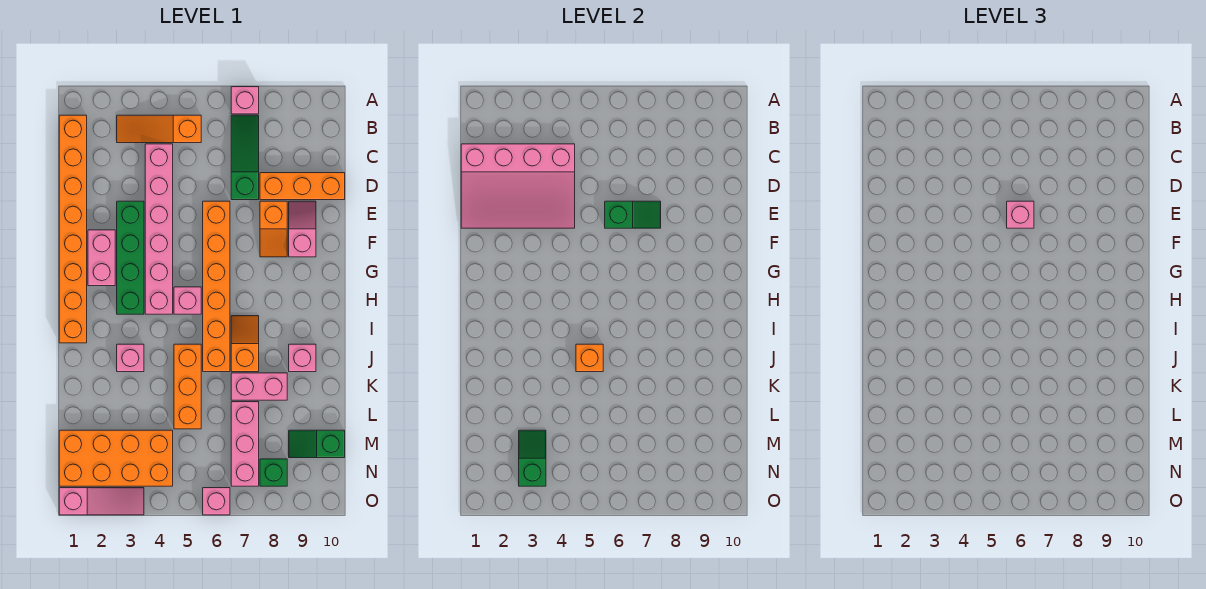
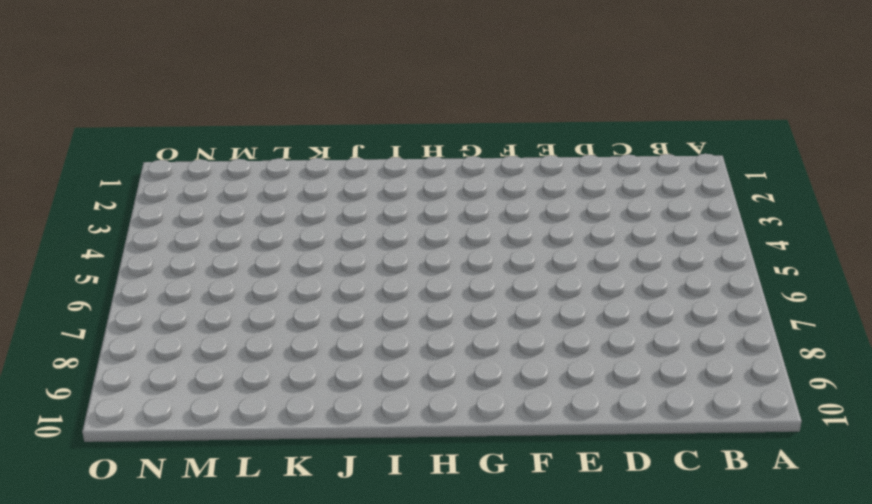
none -> pink 1x1 brick [231,87,259,114]
none -> orange 1x8 brick [59,115,87,343]
none -> orange 1x3 slope [117,115,201,143]

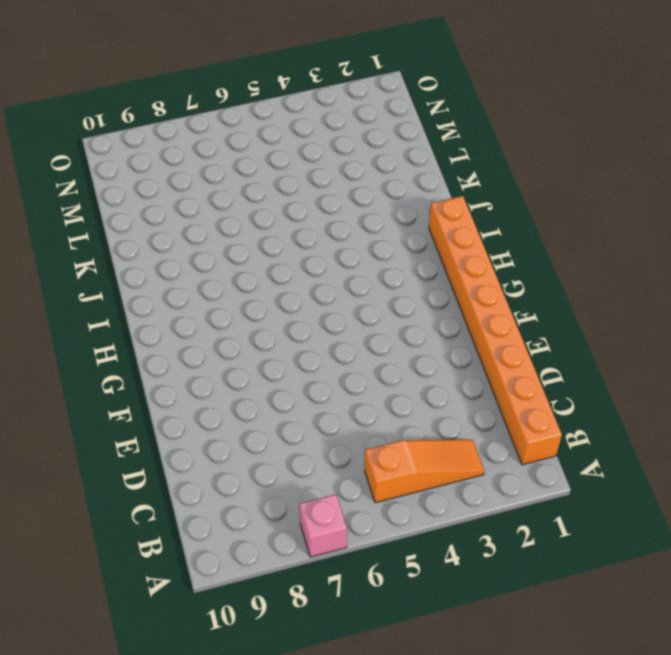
none -> green 1x3 slope [231,115,259,200]
none -> pink 1x6 brick [145,144,173,314]
none -> orange 1x3 brick [260,173,345,200]

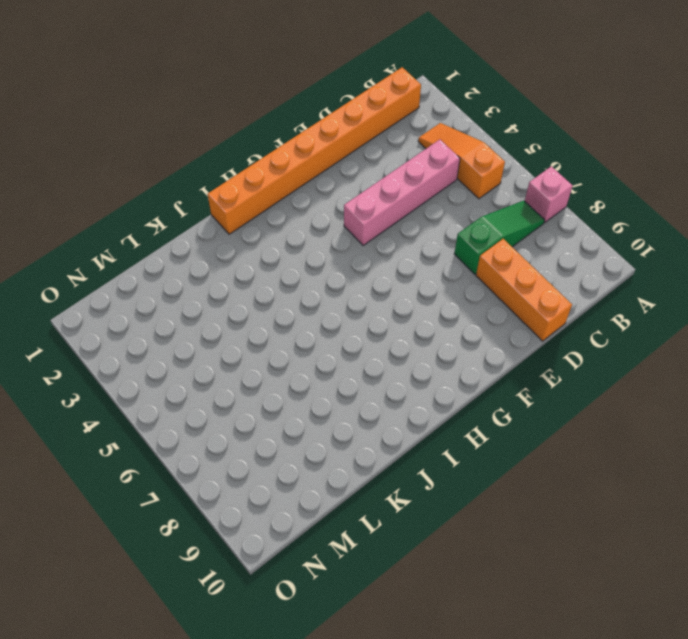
pink 1x4 brick [344,140,460,245] -> pink 1x6 brick [145,144,173,314]
none -> green 1x4 brick [117,201,144,314]
none -> orange 1x6 brick [203,201,230,372]
none -> orange 1x2 slope [260,201,287,257]

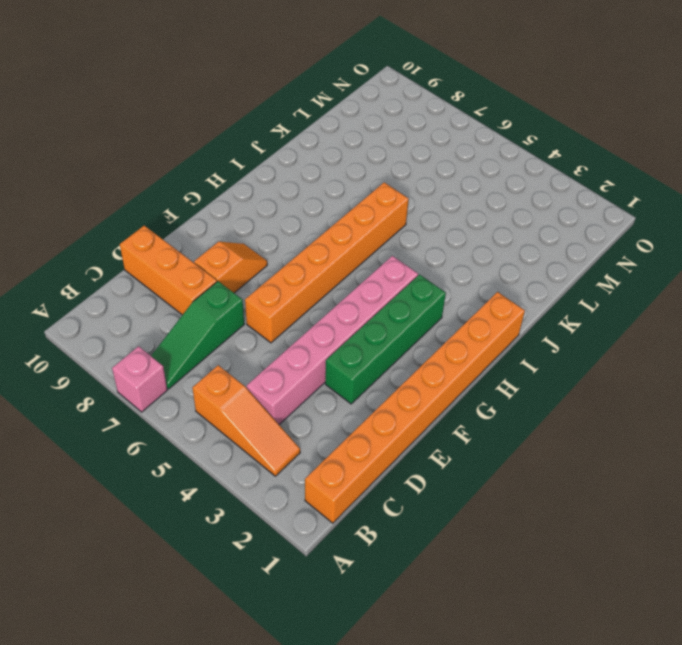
none -> pink 1x2 slope [289,201,316,257]
none -> pink 1x2 brick [88,230,115,286]
none -> pink 1x1 brick [174,287,201,314]

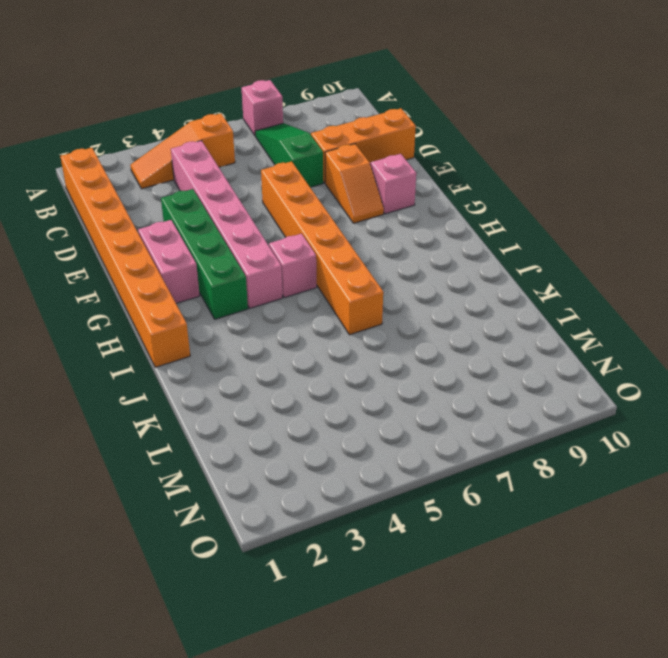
none -> orange 1x2 slope [231,316,259,372]
none -> pink 1x1 brick [117,344,144,372]
none -> orange 1x3 brick [174,344,201,429]

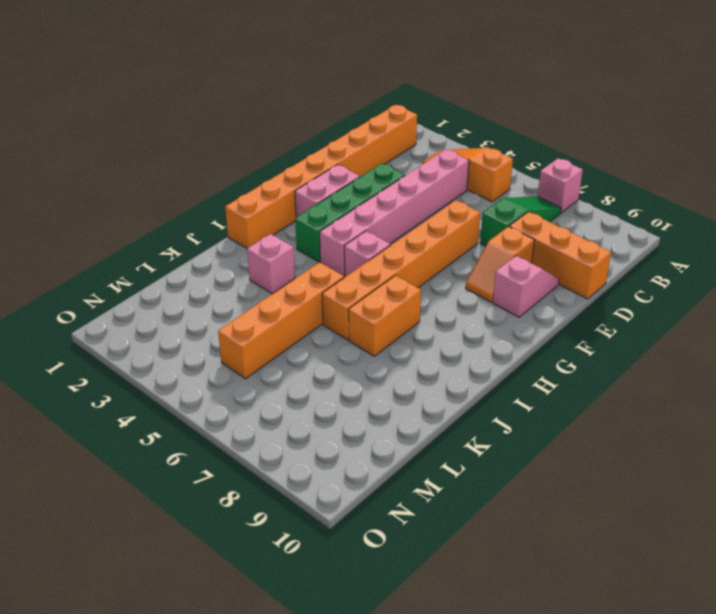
orange 1x2 brick [349,275,421,356] -> orange 1x2 slope [231,316,259,372]
orange 1x4 brick [218,262,344,379] -> orange 1x3 brick [174,344,201,429]
none -> pink 1x1 brick [289,344,316,372]
none -> pink 1x2 brick [231,373,287,400]
none -> pink 1x3 brick [231,402,259,486]

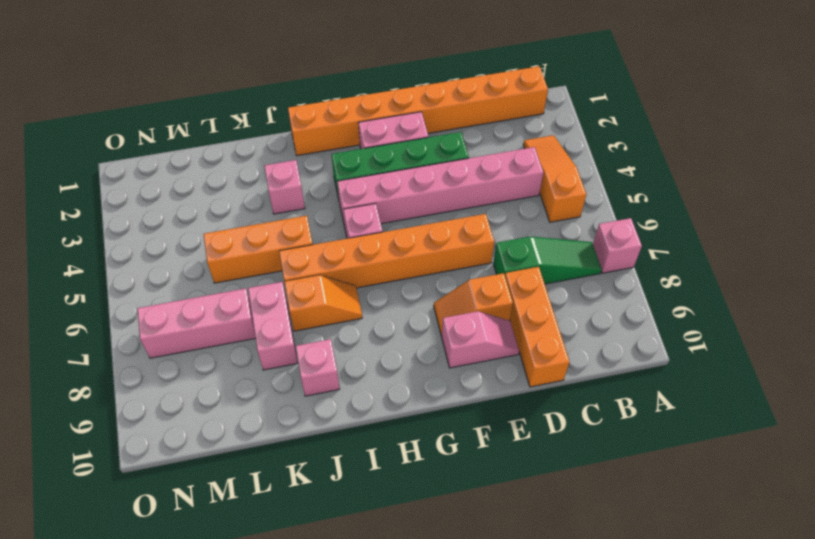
none -> orange 2x4 brick [59,430,173,486]
none -> green 1x2 slope [289,430,345,458]
none -> green 1x1 brick [260,459,287,486]

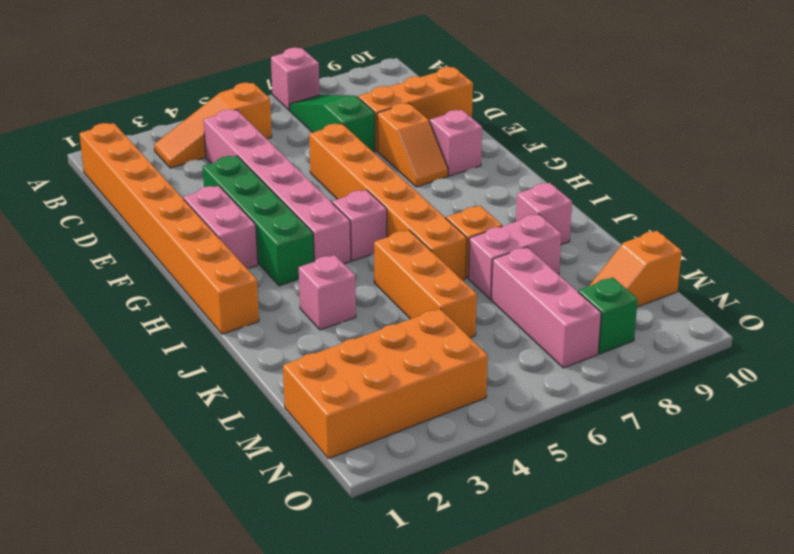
orange 1x2 slope [589,231,682,307] -> green 1x2 slope [289,430,345,458]
none -> pink 1x3 slope [59,488,144,515]
none -> pink 1x1 brick [203,488,230,515]
none -> pink 3x4 slope [461,144,575,228]

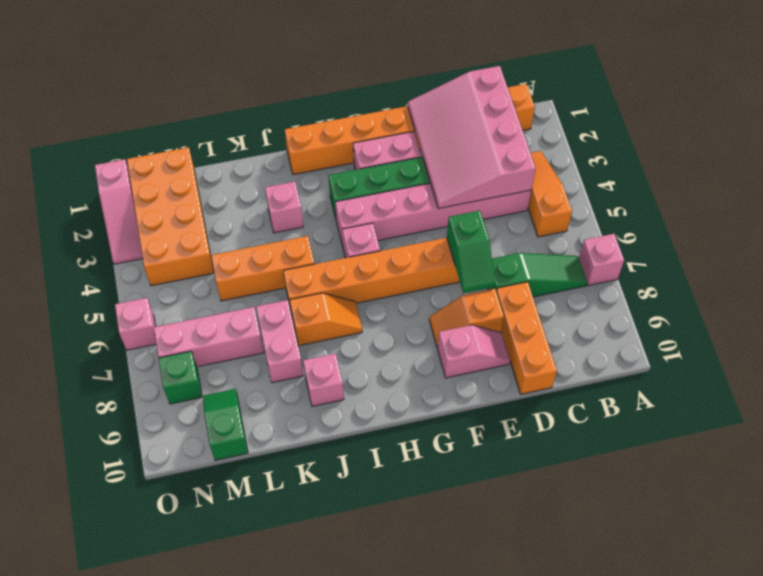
none -> orange 1x1 brick [576,344,603,372]
none -> green 1x2 slope [519,430,546,486]
none -> pink 1x1 brick [1007,201,1034,228]

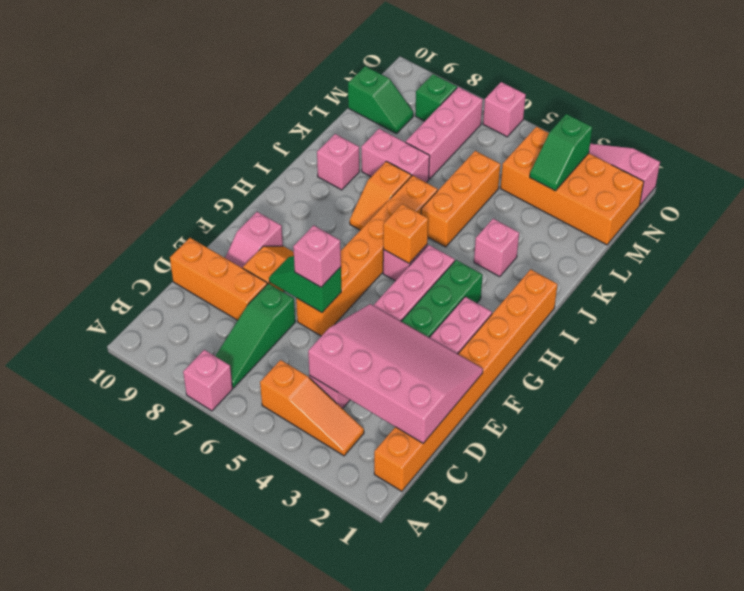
orange 1x1 brick [383,204,428,263] -> orange 1x1 brick moved to [576,344,603,372]

